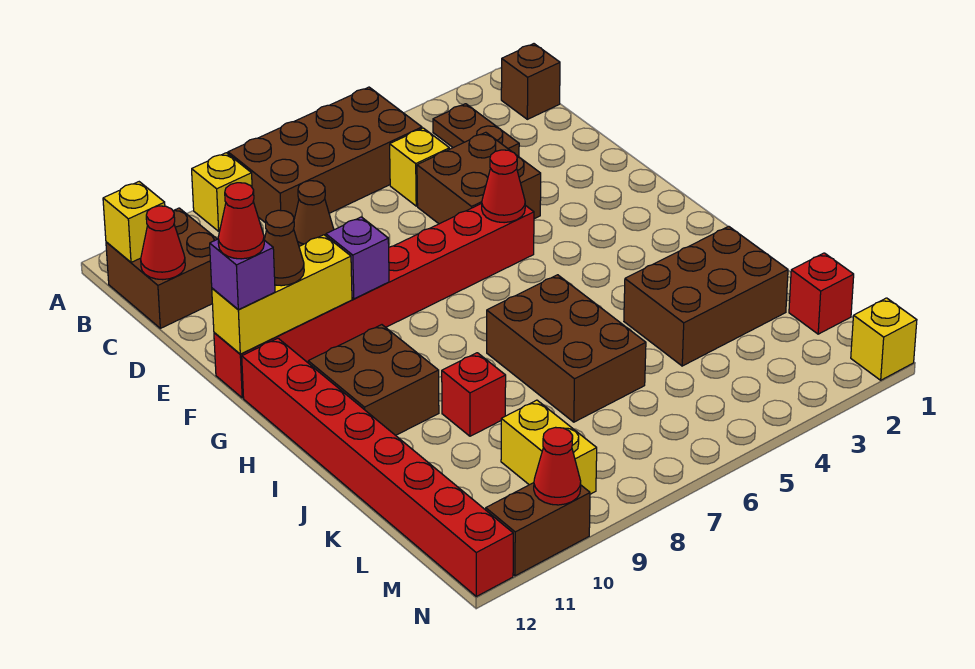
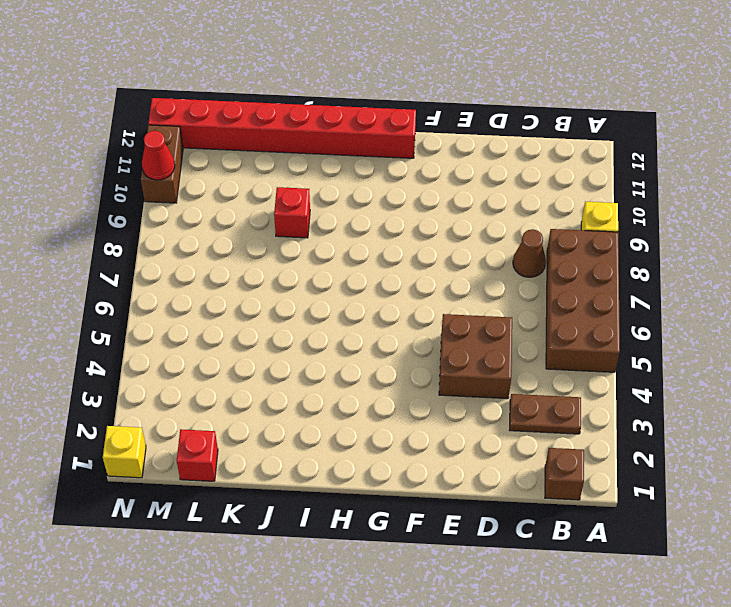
none -> brown 2x2 brick [106,208,217,328]
none -> yellow 1x1 brick [390,128,449,206]
none -> red 1x8 brick [214,203,534,398]

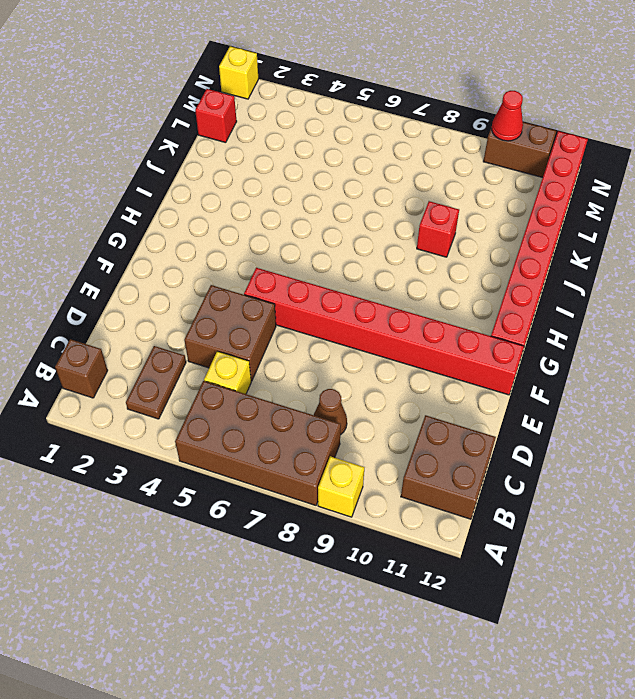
none -> brown 2x2 brick [308,325,439,435]
none -> brown 2x3 brick [487,275,646,422]
none -> brown 2x3 brick [624,226,788,366]

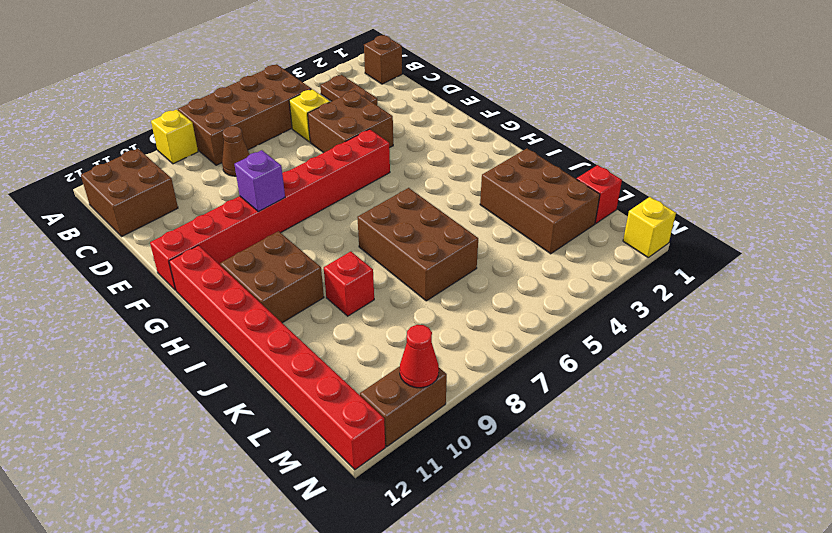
brown 2x3 brick [480,149,600,254] -> brown 2x3 brick turned to [624,226,788,366]
none -> yellow 1x2 brick [501,400,597,494]
none -> yellow 1x1 brick [103,182,165,262]
none -> red 1x1 cone [141,206,185,280]

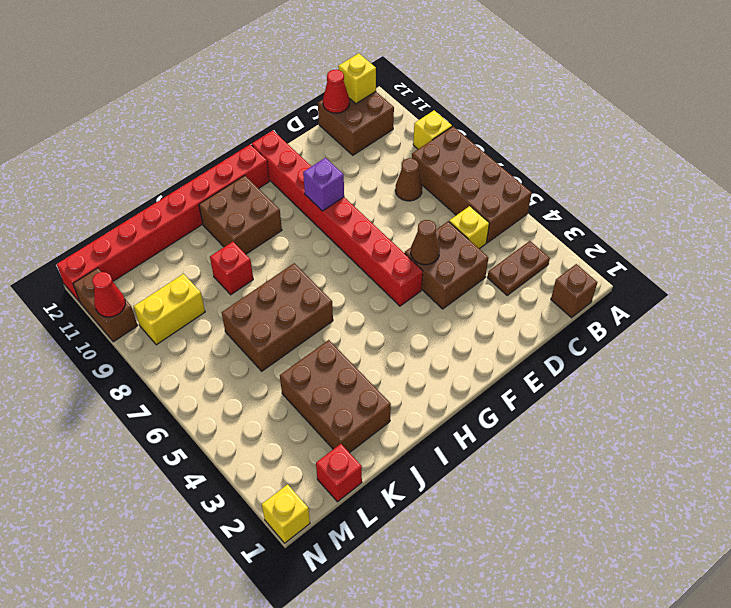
brown 1x1 cone [411,220,440,265] -> brown 1x1 cone moved to [264,210,304,286]
none -> red 1x1 cone [482,150,525,223]
none -> yellow 1x3 brick [212,235,352,354]
none -> purple 1x1 brick [210,239,275,310]

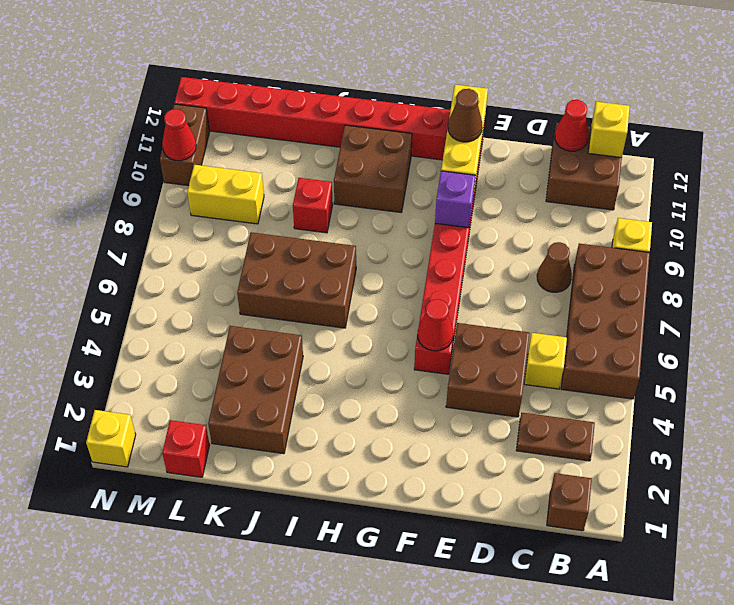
none -> purple 1x1 brick [210,239,275,310]
none -> red 1x1 cone [218,183,264,259]

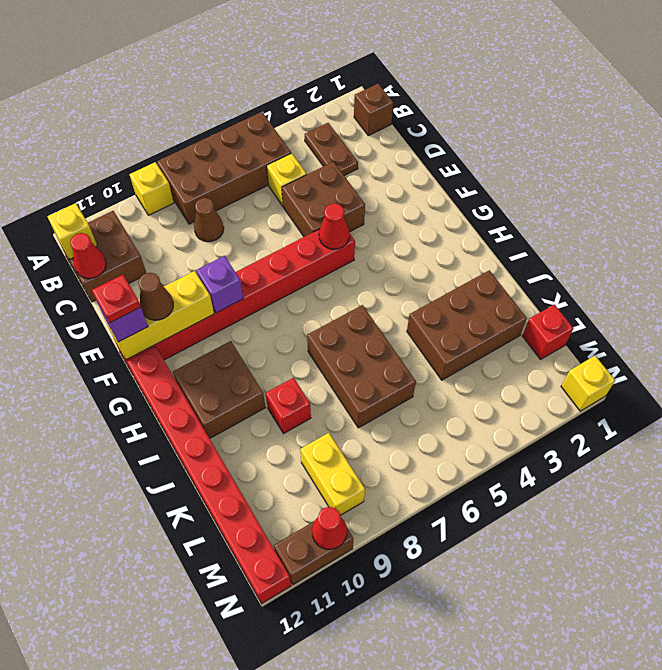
red 1x1 plate [92,275,141,323] -> red 1x1 cone [218,183,264,259]

